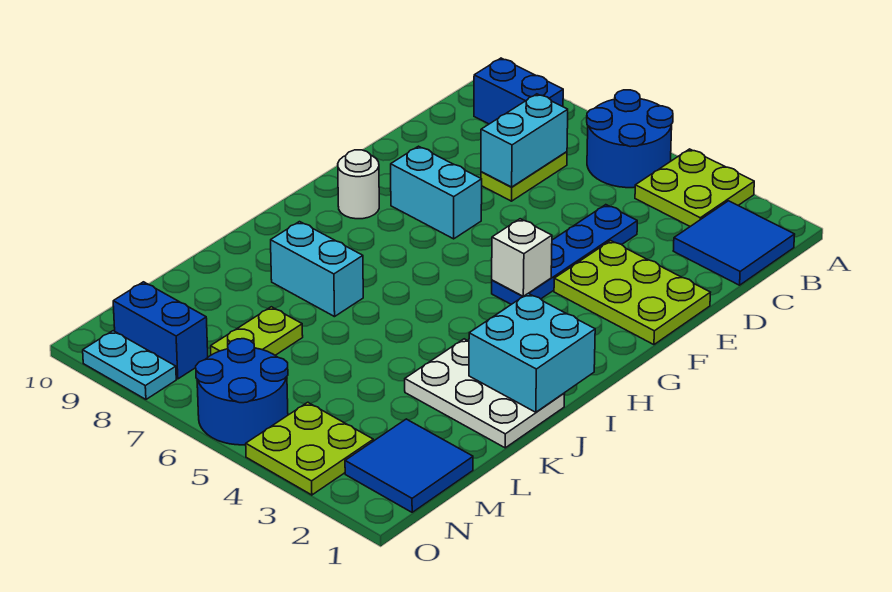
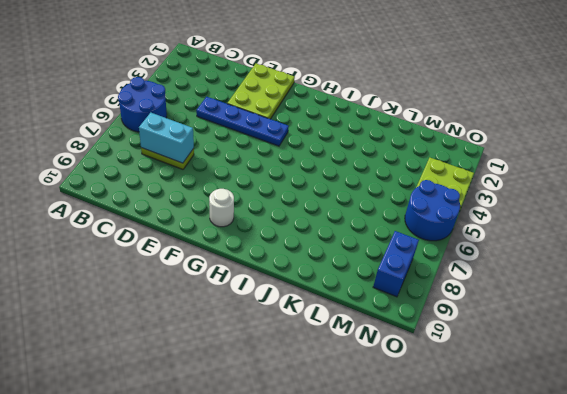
none -> lime 2x2 plate [635,149,754,226]
none -> blue 2x2 tile [673,201,795,285]
none -> blue 1x2 brick [474,58,563,124]

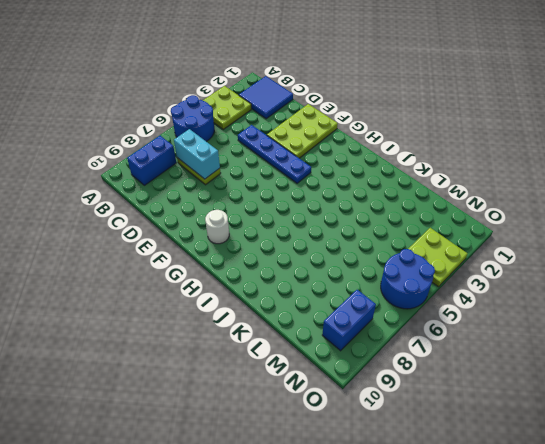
none -> cyan 1x2 brick [391,146,482,239]
none -> white 2x3 plate [405,339,565,448]
none -> cyan 1x2 brick [271,222,363,317]

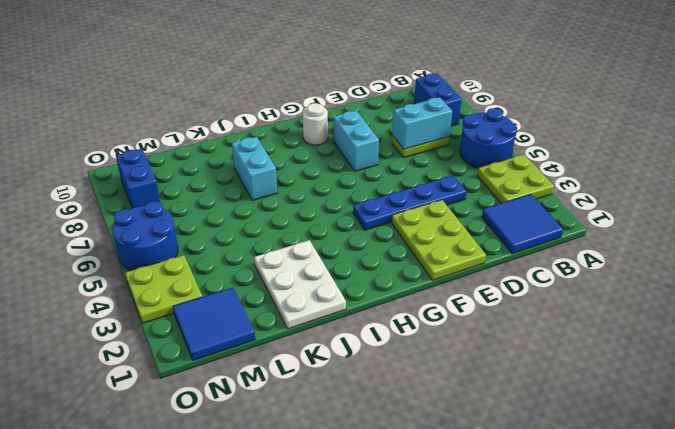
none -> lime 1x2 plate [211,307,303,355]
none -> cyan 1x2 plate [83,331,176,399]
none -> white 1x1 brick [492,219,552,296]

